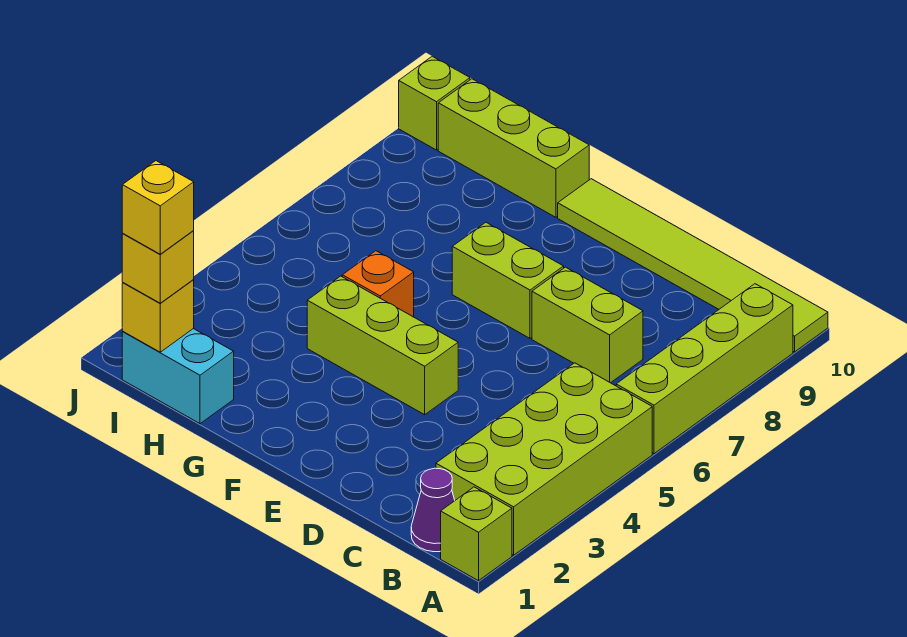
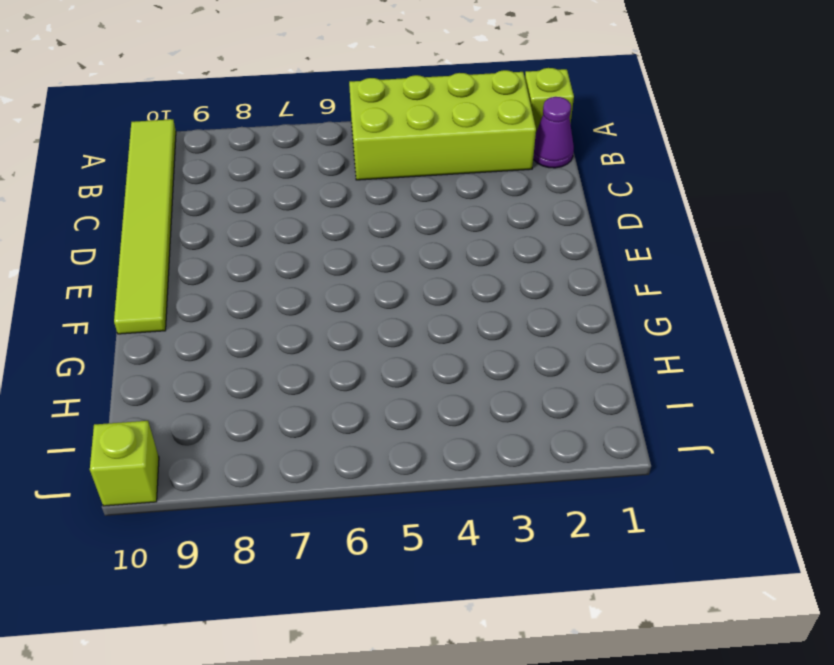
none -> lime 1x4 brick [616,284,793,454]
none -> lime 1x2 brick [532,267,643,383]
none -> lime 1x3 brick [307,276,458,415]

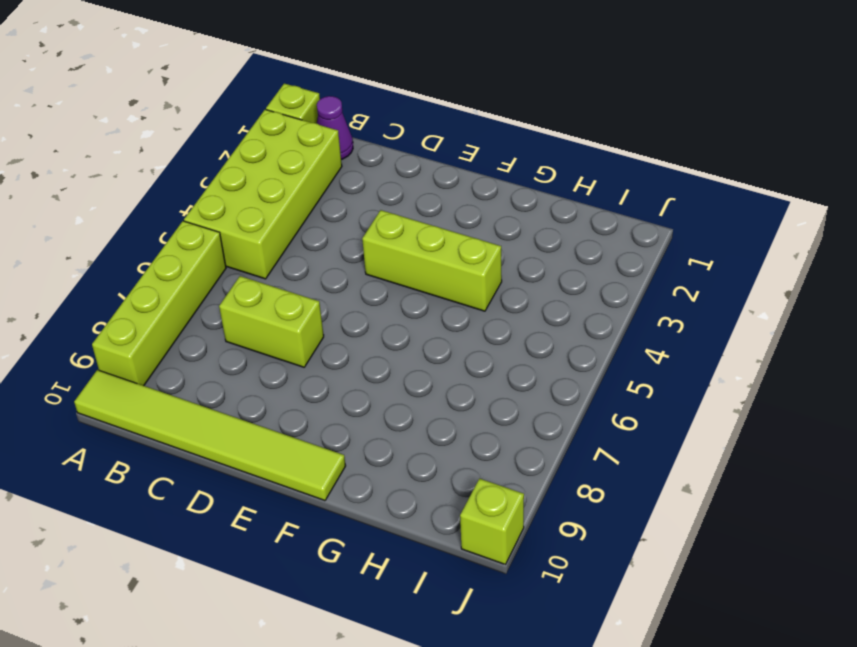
none -> lime 1x2 brick [452,222,564,338]
none -> orange 1x1 brick [342,251,414,317]
none -> lime 1x3 brick [438,79,589,217]

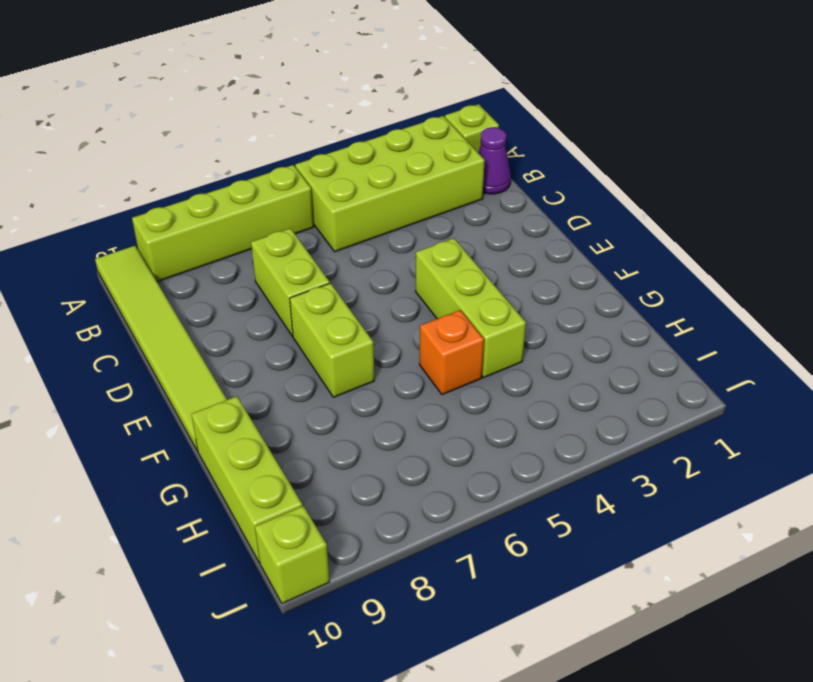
none -> cyan 1x2 brick [122,329,234,424]
none -> yellow 1x1 brick [122,280,194,352]
none -> yellow 1x1 brick [122,231,194,303]

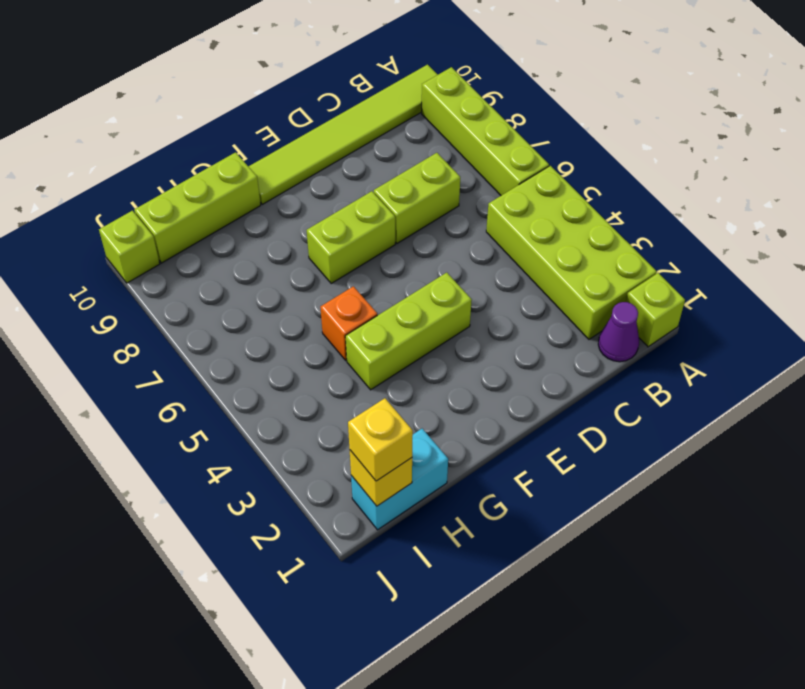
none -> yellow 1x1 brick [122,161,194,254]

